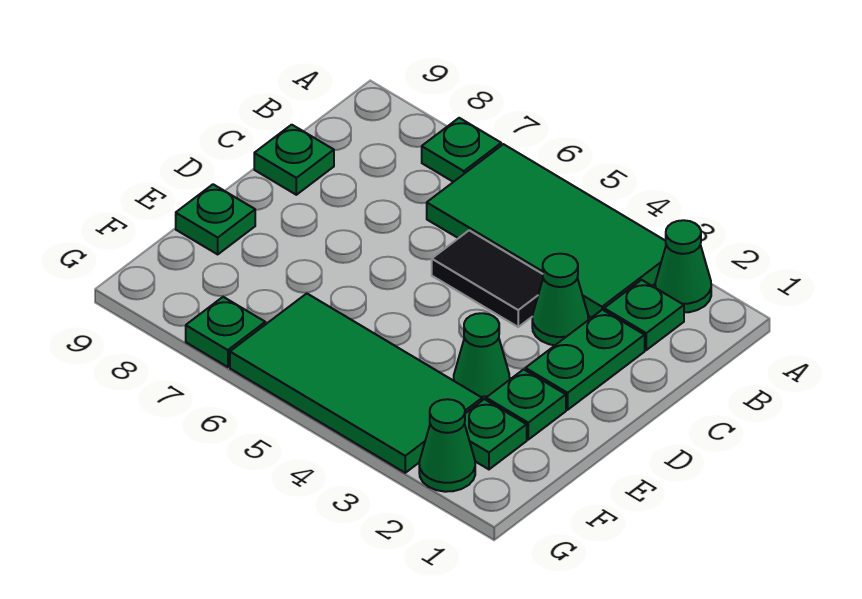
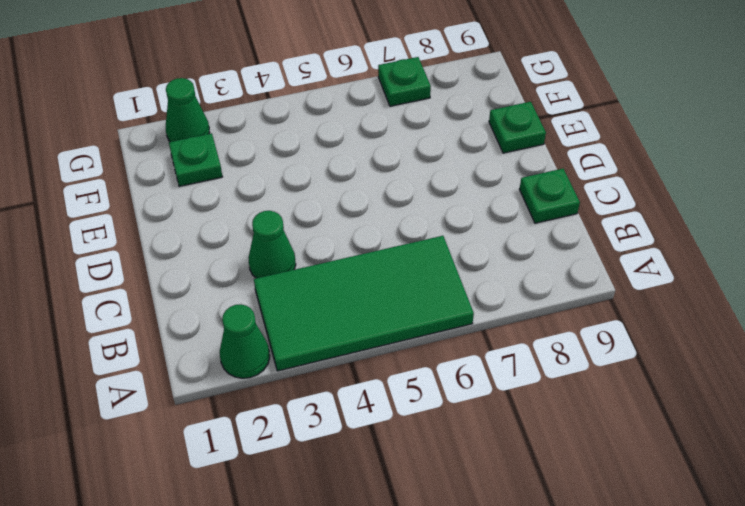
none -> green 1x1 plate [422,118,501,182]
none -> green 1x1 plate [604,280,684,350]
none -> green 1x2 plate [525,310,645,410]

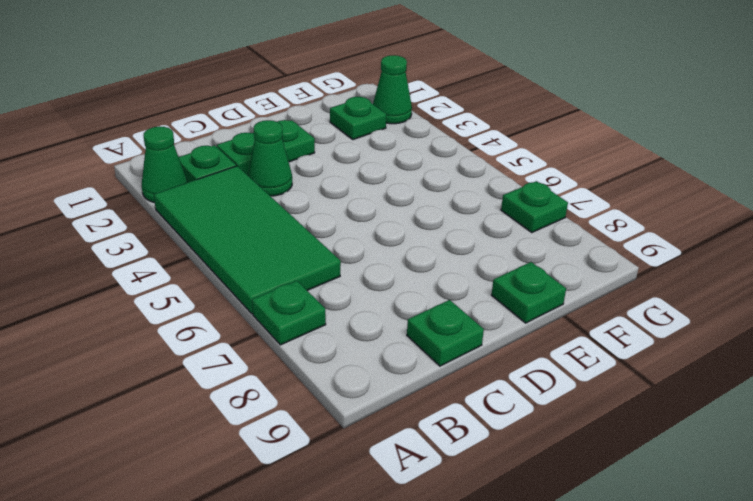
none -> black 1x2 tile [432,230,543,327]
none -> green 1x1 plate [486,369,566,440]
none -> green 1x1 cone [454,313,510,400]

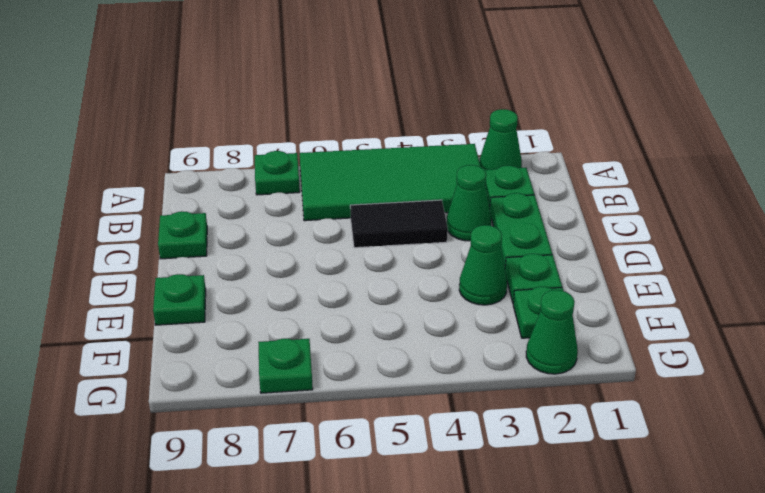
none -> green 2x4 tile [230,293,482,473]

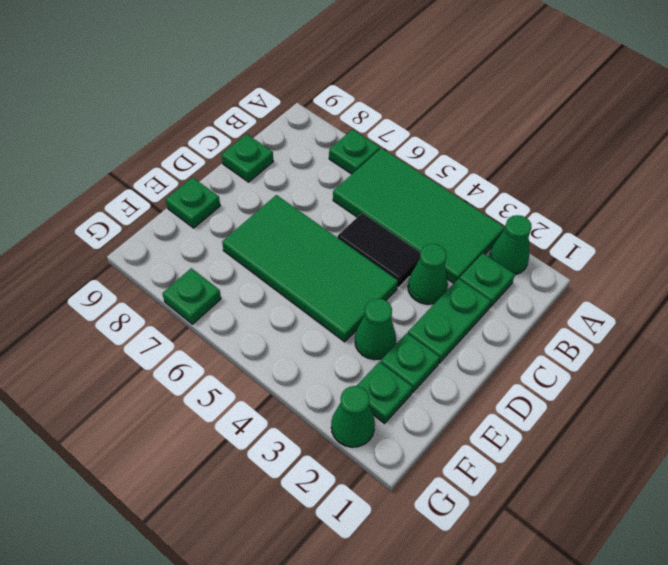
green 2x4 tile [222,195,398,342] -> green 2x4 tile moved to [230,293,482,473]

